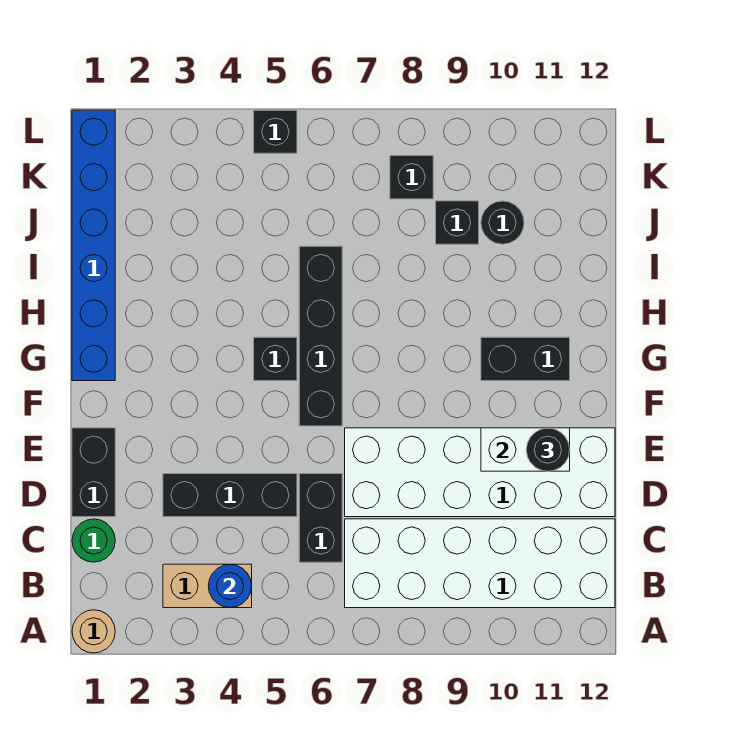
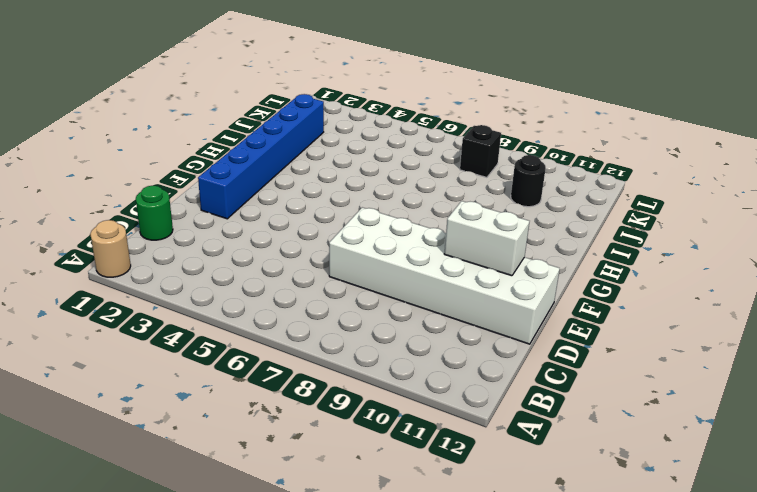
blue 1x6 brick [198,94,324,219] -> blue 1x6 brick moved to [72,110,115,381]
none -> tan 1x2 brick [163,564,252,608]
none -> white 2x6 brick [345,519,615,608]
none -> black 1x2 brick [299,474,342,562]

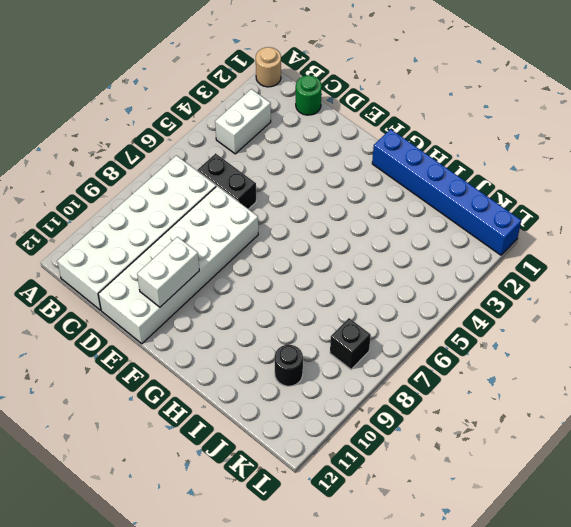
white 1x2 brick [215,89,271,154] -> tan 1x2 brick [163,564,252,608]
none -> black 1x2 brick [72,428,115,517]
none -> black 1x3 brick [163,474,297,517]
none -> black 1x4 brick [299,246,342,426]

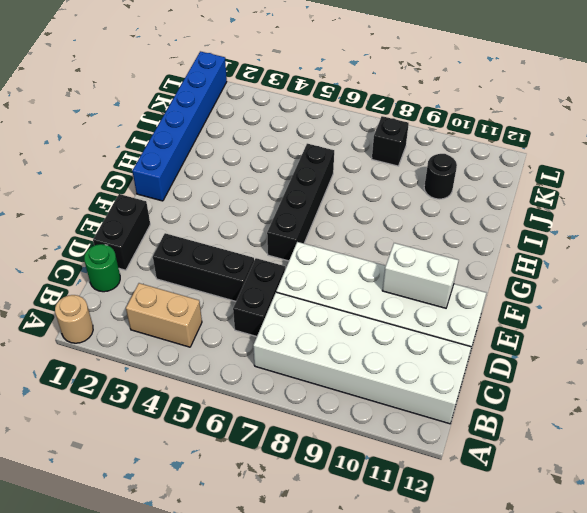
none -> black 1x1 brick [254,337,297,381]
none -> black 1x2 brick [481,337,570,381]
none -> black 1x1 brick [436,201,479,244]

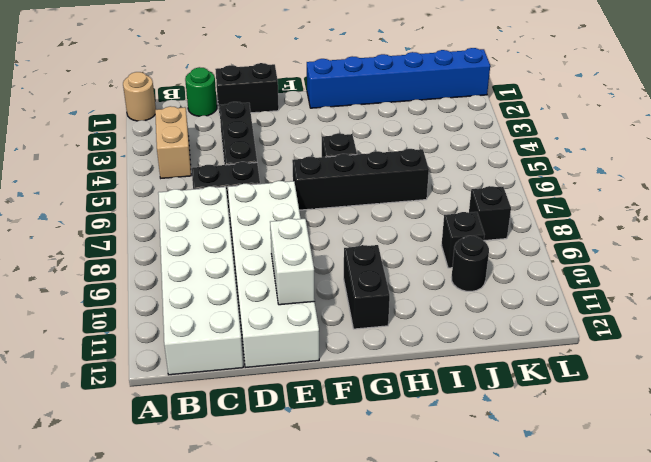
none -> black 1x1 brick [254,110,297,153]
none -> blue 1x1 round brick [208,564,252,608]
none -> black 1x1 round brick [526,428,570,471]

